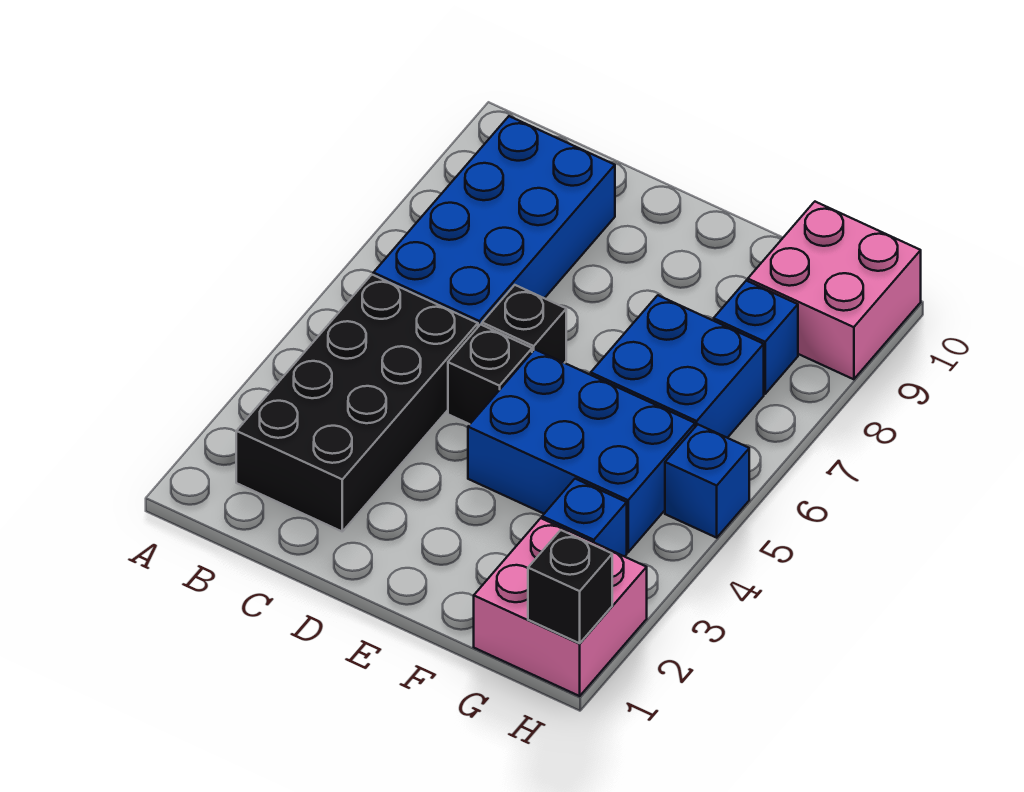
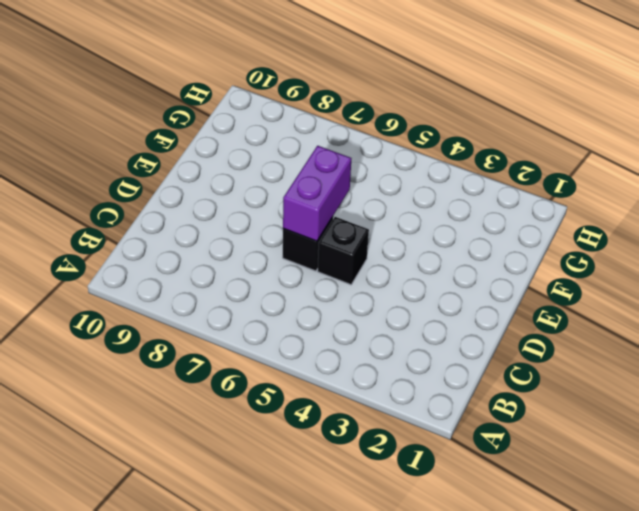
purple 1x2 brick [283,146,351,241] -> none
none -> black 2x4 brick [236,275,478,531]
none -> blue 2x4 brick [373,116,615,327]
none -> blue 2x3 brick [468,350,695,552]

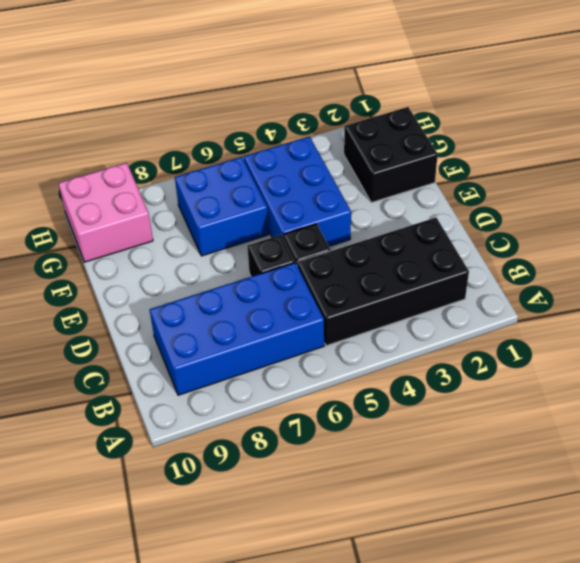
black 2x2 brick [344,107,438,203] -> pink 2x2 brick [474,518,647,696]
none -> blue 1x1 brick [542,479,627,557]
none -> blue 1x1 brick [714,281,798,394]
none -> blue 1x1 brick [665,425,749,538]

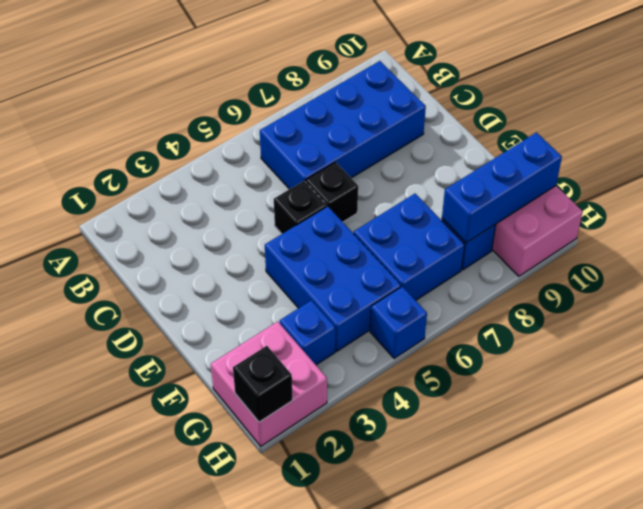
blue 1x3 brick [442,133,562,243] -> none
none -> black 2x4 brick [236,275,478,531]

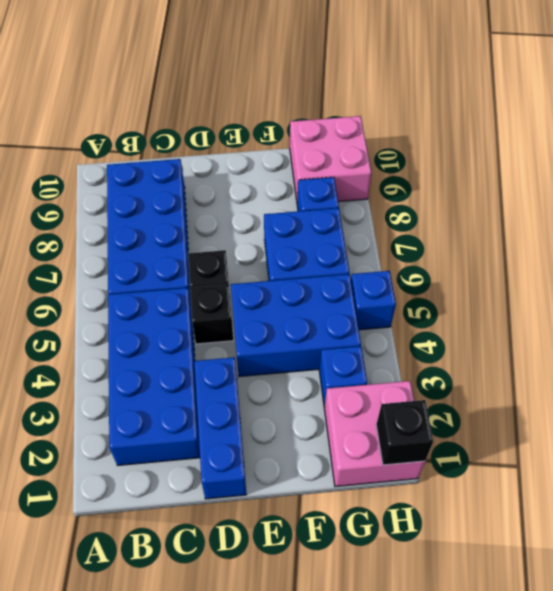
blue 2x4 brick [108,288,200,465] -> black 2x4 brick [236,275,478,531]
blue 1x3 brick [194,357,247,499] -> none

